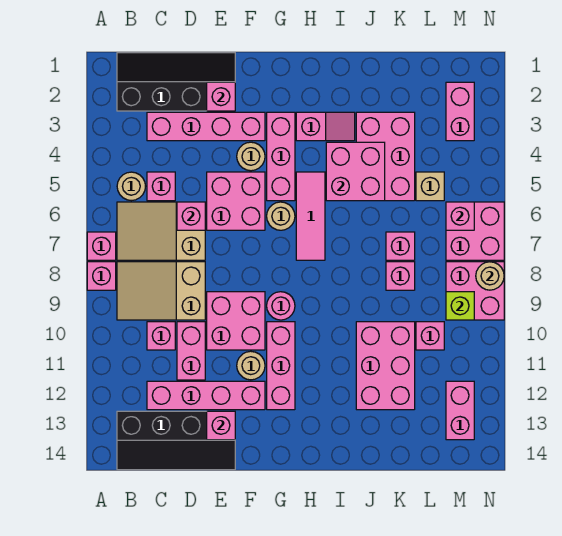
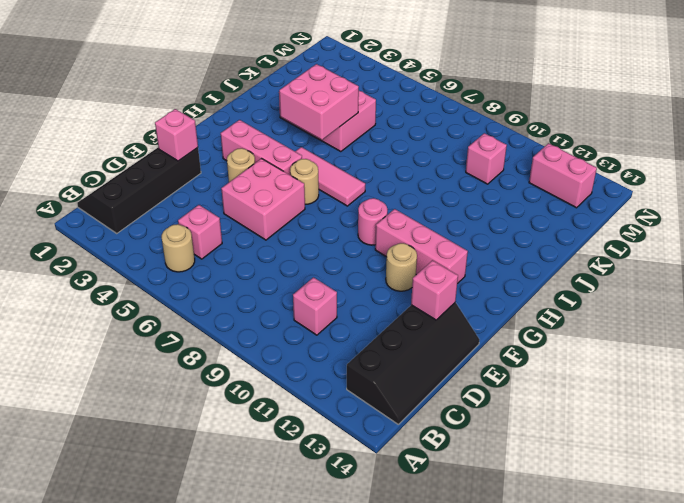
none -> pink 1x1 brick [87,232,116,260]
none -> pink 1x1 brick [87,262,116,290]
none -> tan 2x3 slope [117,202,205,260]
none -> tan 2x3 slope [117,262,205,320]

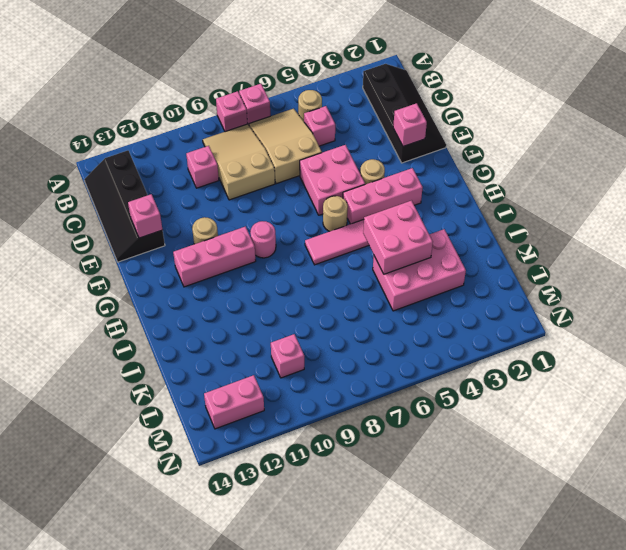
none -> pink 1x4 brick [147,112,265,141]
none -> pink 1x4 brick [147,381,265,410]
none -> pink 1x2 brick [177,322,205,380]
none -> pink 2x2 brick [207,292,265,350]

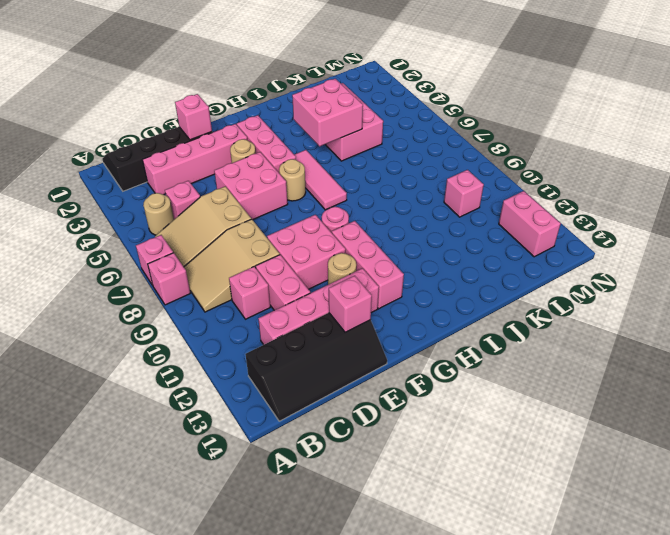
none -> pink 1x2 slope [296,112,355,141]
none -> pink 2x3 brick [356,322,415,410]
none -> pink 1x1 brick [386,232,415,260]
none -> pink 1x1 brick [386,262,415,290]

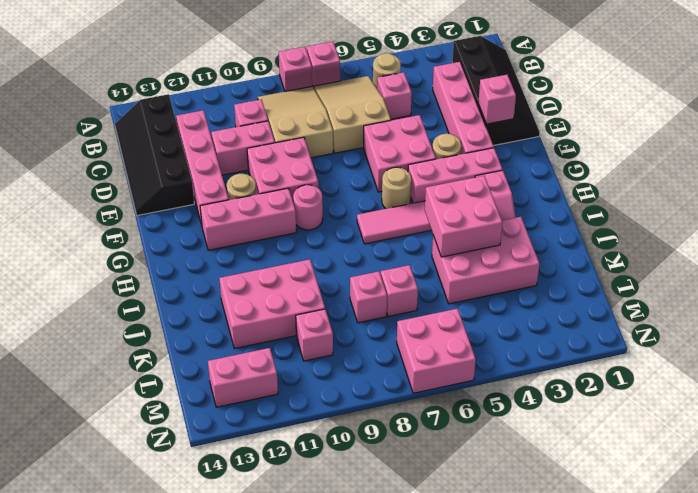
none -> tan 1x1 brick [416,172,444,201]
none -> pink 1x2 brick [446,82,474,141]
none -> pink 2x2 brick [446,262,504,320]
none -> pink 1x1 brick [177,202,205,230]

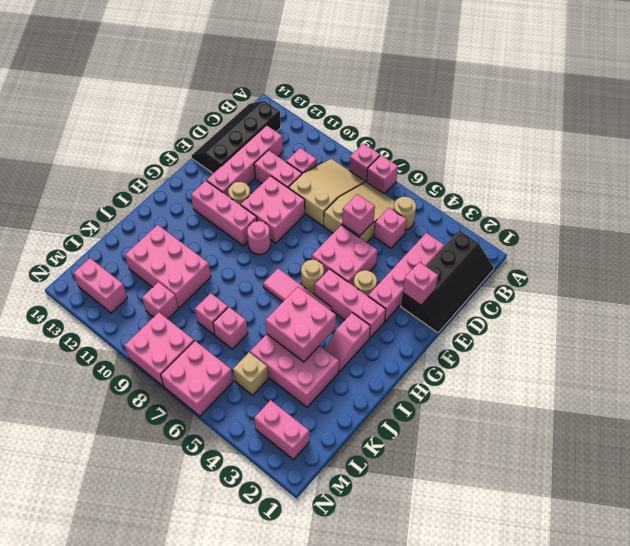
none -> pink 1x1 brick [207,411,235,440]
none -> pink 1x1 brick [446,202,474,230]
none -> lime 1x1 brick [446,292,474,320]
none -> tan 1x1 round brick [476,262,504,290]

